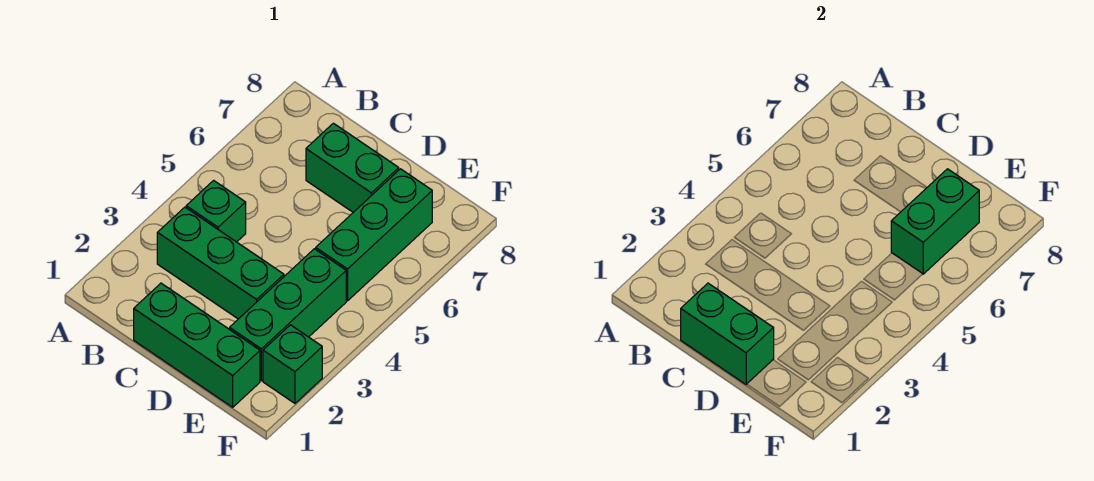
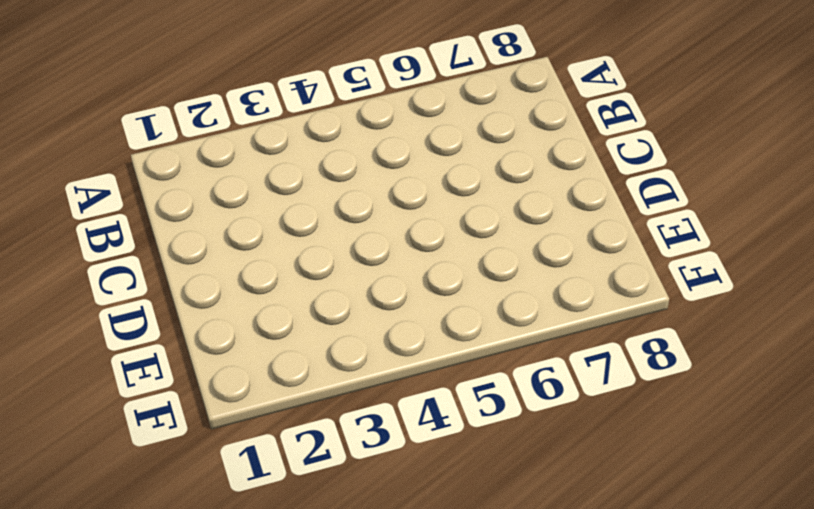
none -> green 1x3 brick [157,207,284,319]
none -> green 1x1 brick [186,180,246,242]

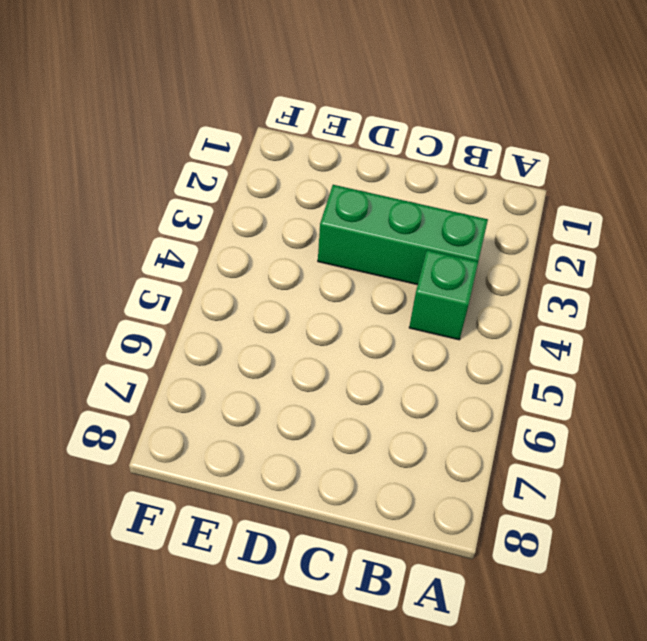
none -> green 1x3 brick [134,283,260,407]
none -> green 1x2 brick [306,123,399,212]

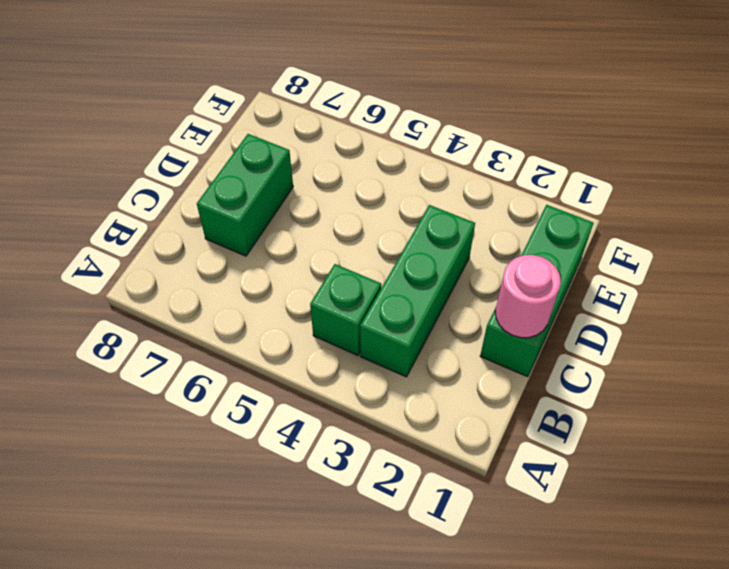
pink 1x1 round brick [495,255,561,338] -> green 1x2 brick [681,283,774,384]
none -> green 1x3 brick [230,249,346,381]
none -> green 1x3 brick [316,169,432,301]

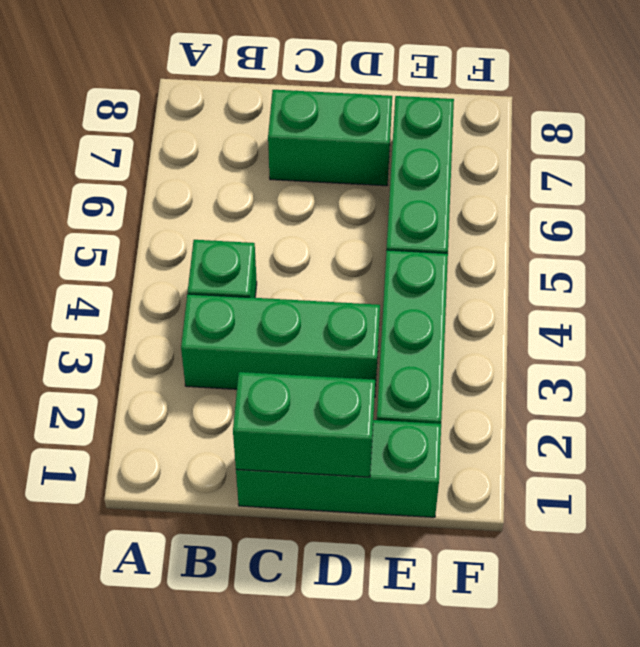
none -> green 1x1 brick [263,325,322,403]
none -> green 1x2 brick [891,169,979,274]

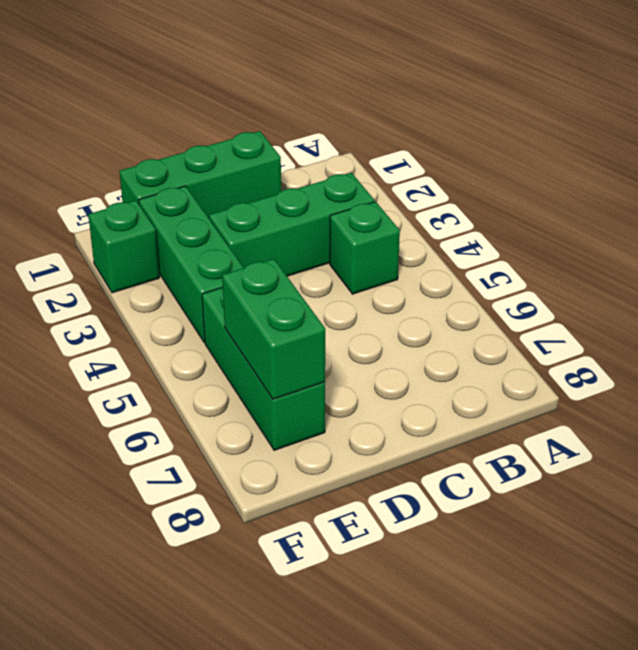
none -> green 1x2 brick [306,123,399,212]
none -> green 1x2 brick [681,283,774,384]

